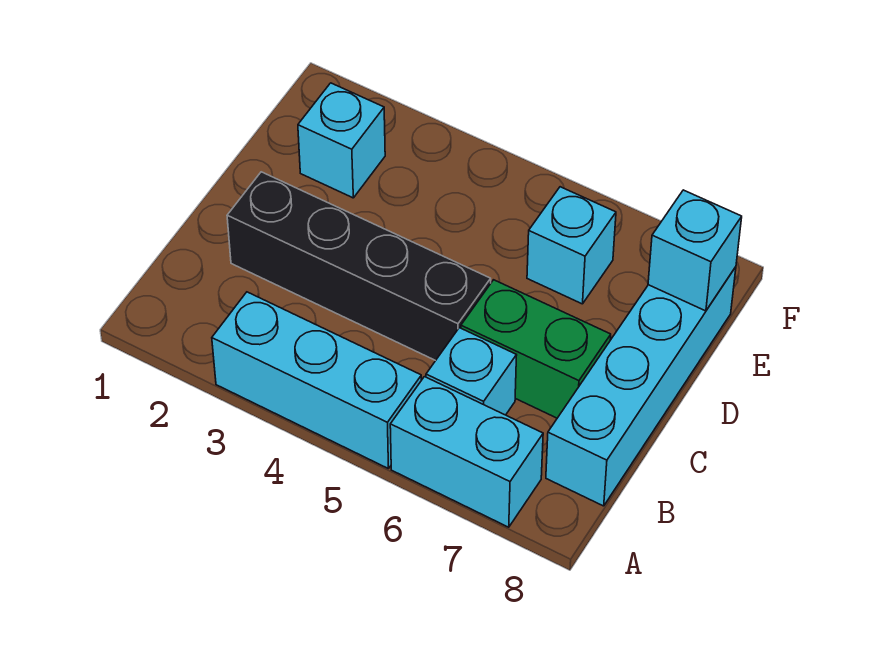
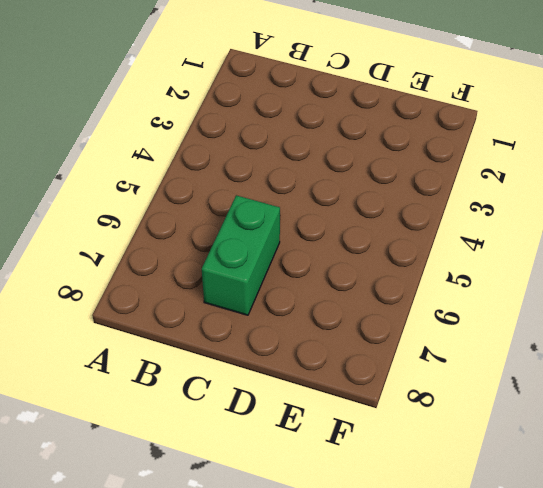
none -> cyan 1x3 brick [212,292,421,469]
none -> cyan 1x2 brick [390,377,543,527]

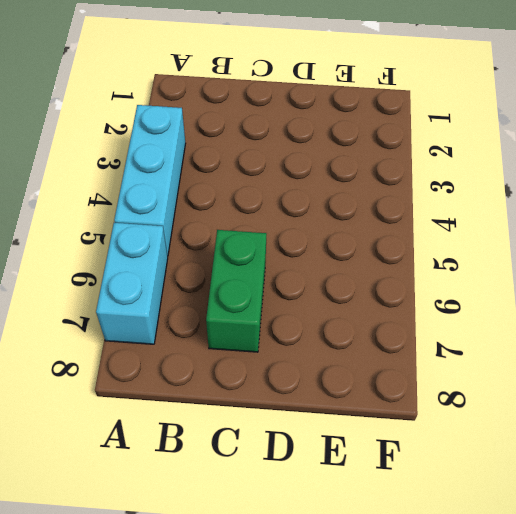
none -> cyan 1x1 brick [426,328,517,415]
none -> cyan 1x4 brick [546,267,736,506]

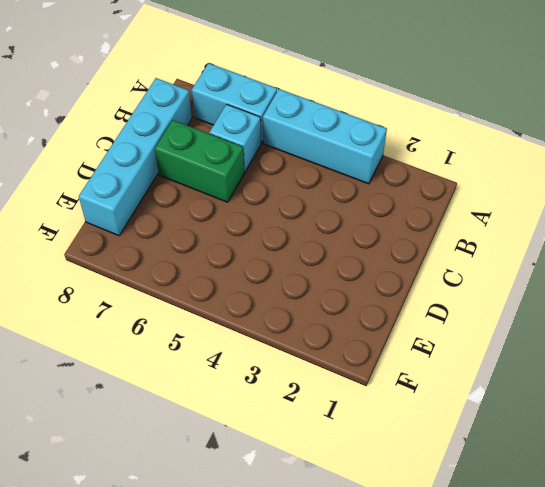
none -> black 1x4 brick [227,172,491,361]
none -> cyan 1x1 brick [298,83,385,198]

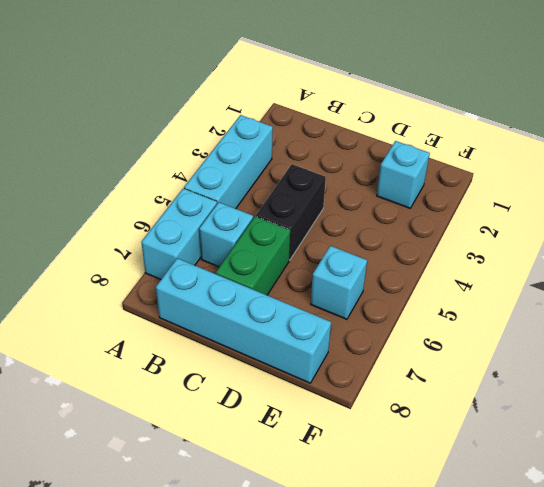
black 1x2 brick [256,164,326,260] -> black 1x4 brick [227,172,491,361]
none -> cyan 1x1 brick [648,190,742,311]

